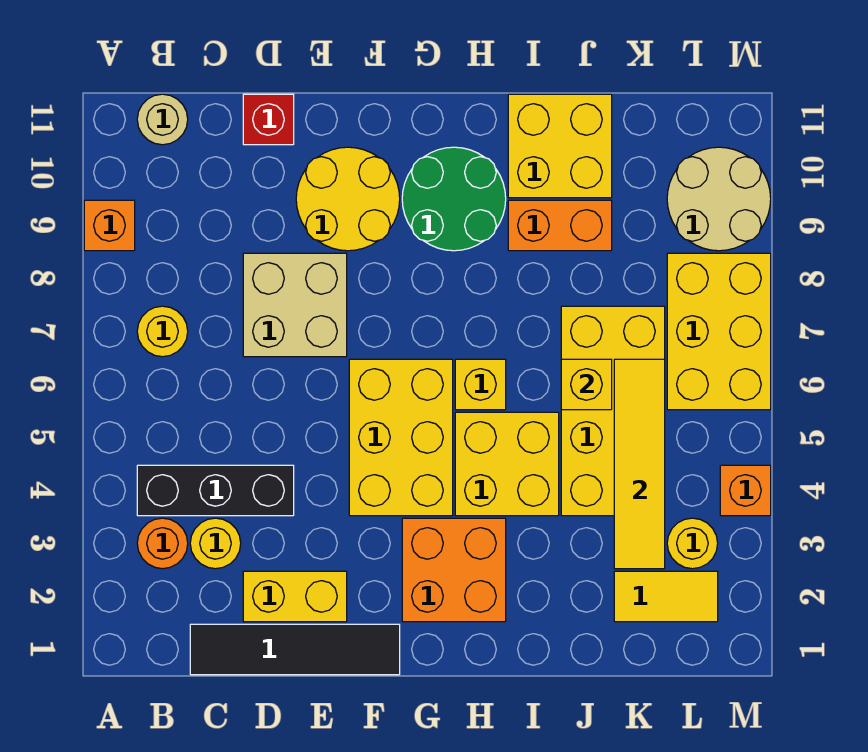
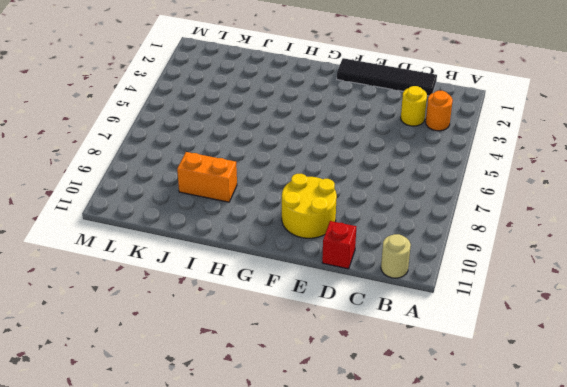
none -> orange 1x1 brick [84,200,135,251]
none -> black 1x3 brick [137,465,294,516]
none -> yellow 1x1 round brick [137,306,188,357]

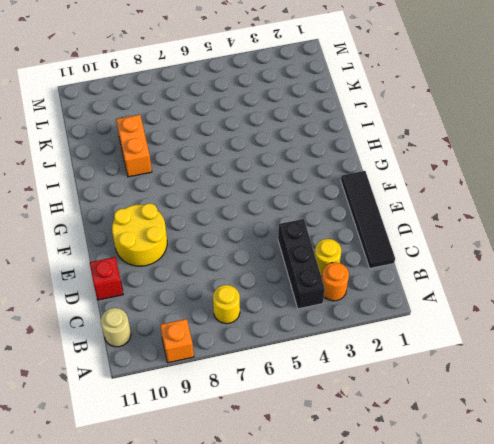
none -> yellow 1x2 brick [243,571,347,622]
none -> tan 2x2 brick [243,253,347,357]
none -> yellow 2x3 brick [349,359,453,516]

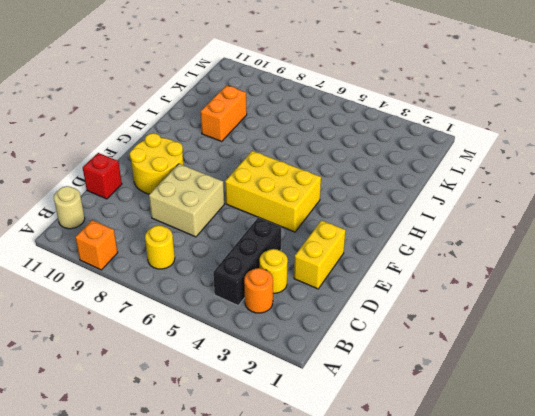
none -> black 1x4 tile [190,624,400,675]
none -> orange 2x2 brick [402,518,506,622]
none -> green 2x2 round brick [402,147,506,251]

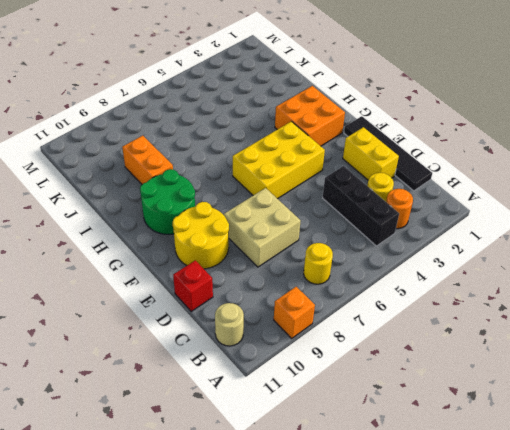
none -> yellow 2x2 brick [455,412,559,516]
none -> yellow 1x1 brick [455,359,506,410]
none -> yellow 2x2 brick [508,94,612,198]

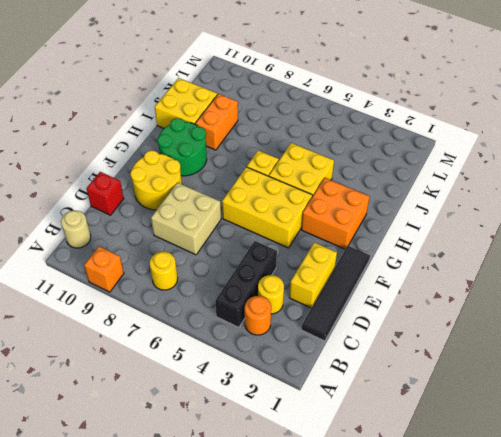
none -> yellow 2x4 brick [561,306,665,516]
none -> yellow 1x2 tile [614,571,718,622]
none -> yellow 1x1 round brick [667,518,718,569]

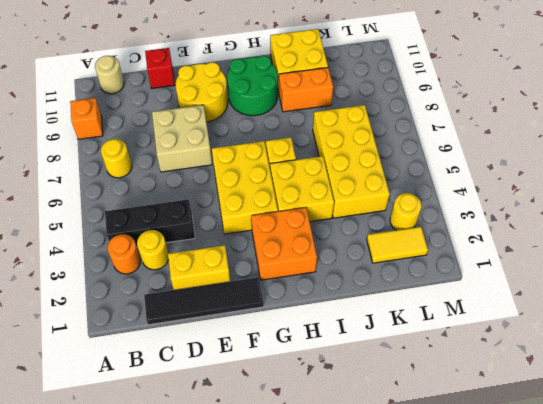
none -> yellow 2x3 brick [667,253,771,410]
none -> tan 2x2 round brick [667,147,771,251]
none -> orange 1x1 brick [720,465,771,516]

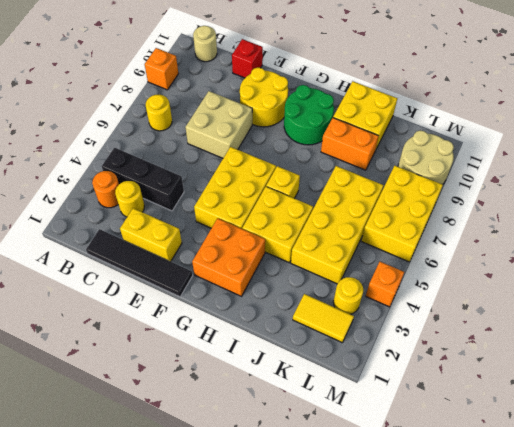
none -> yellow 1x1 brick [561,359,612,410]
none -> yellow 1x4 tile [614,359,665,569]

